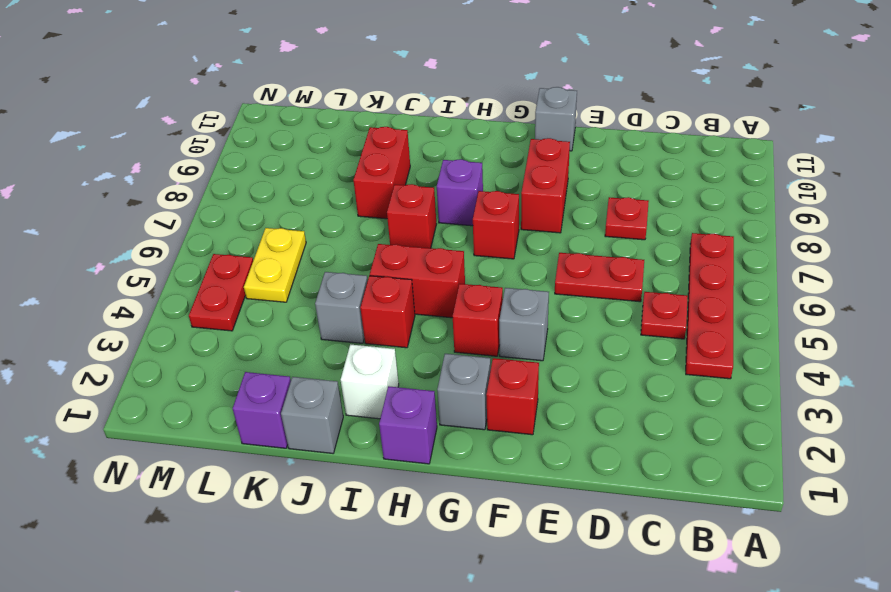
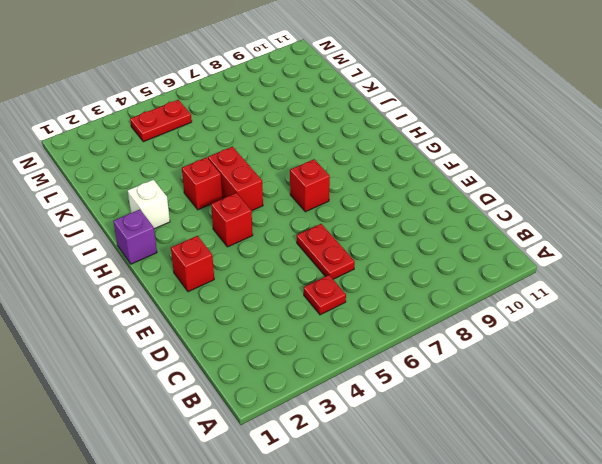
none -> red 1x4 plate [686,233,734,379]
none -> red 1x1 plate [605,197,649,240]
none -> grey 1x1 brick [499,288,549,361]

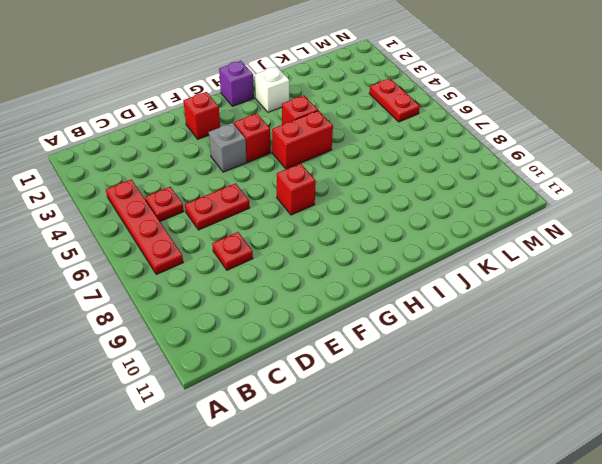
none -> red 1x2 brick [521,138,570,233]
none -> grey 1x1 brick [535,87,577,151]
none -> grey 1x1 brick [437,354,491,430]

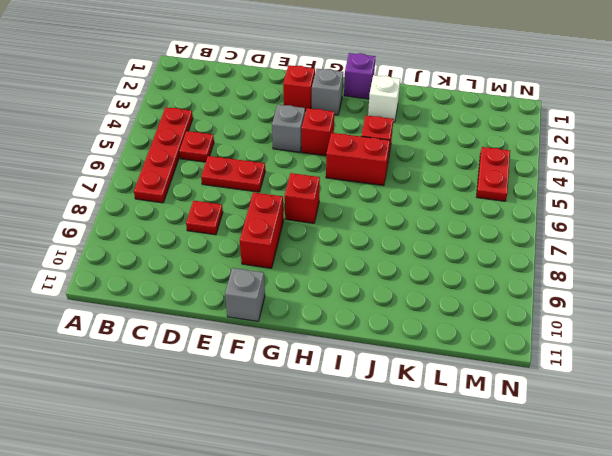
none -> purple 1x1 brick [437,159,483,226]
none -> red 1x1 brick [387,184,436,248]
none -> grey 1x1 brick [281,377,343,453]

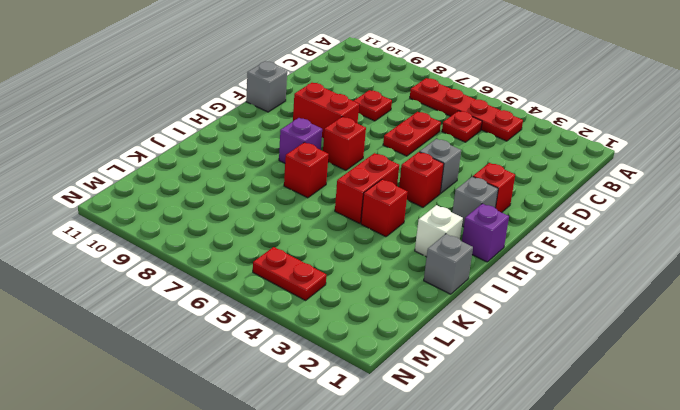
none -> grey 1x1 brick [315,272,368,343]
none -> red 1x2 brick [353,127,410,219]
none -> purple 1x1 brick [233,372,291,448]

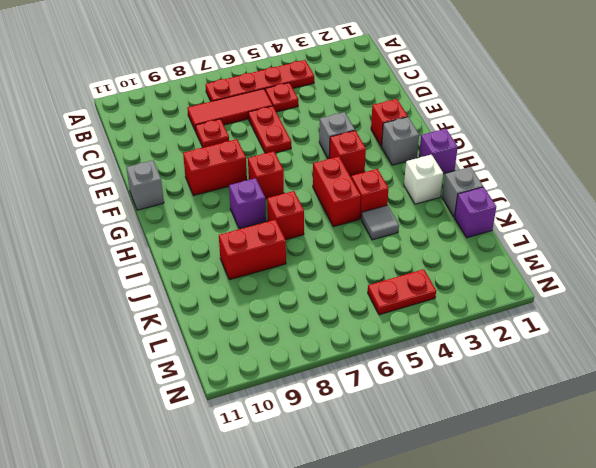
red 1x3 tile [187,89,273,131] -> none
grey 1x1 tile [361,205,399,240] -> grey 1x1 brick [315,272,368,343]
none -> yellow 1x2 plate [244,228,306,302]

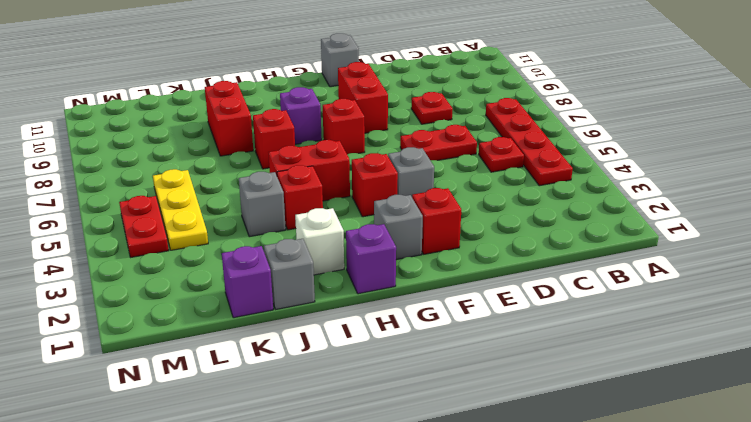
yellow 1x3 plate [153,169,208,250] -> yellow 1x2 plate [244,228,306,302]

